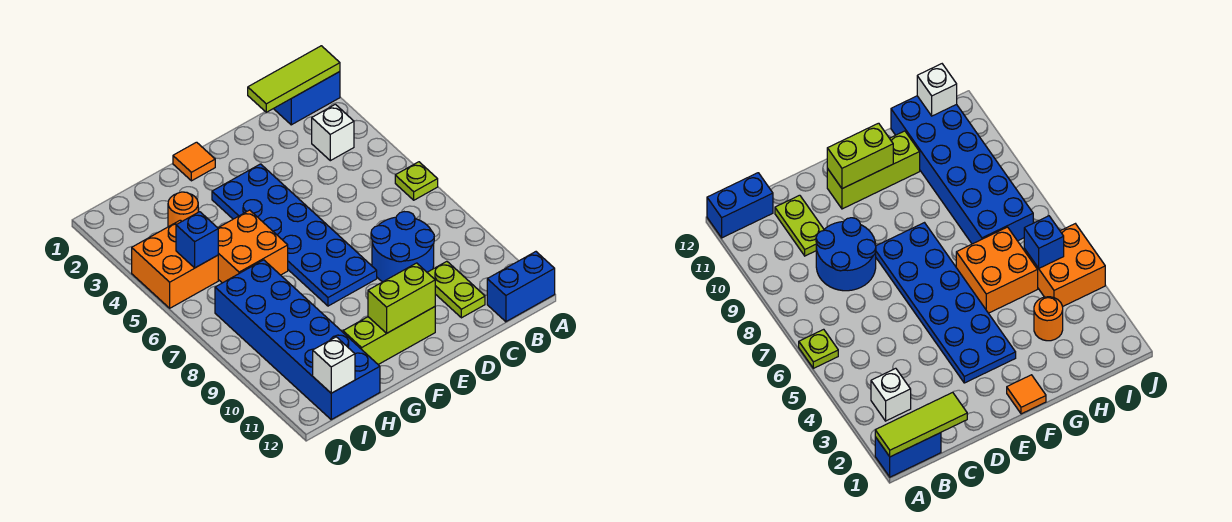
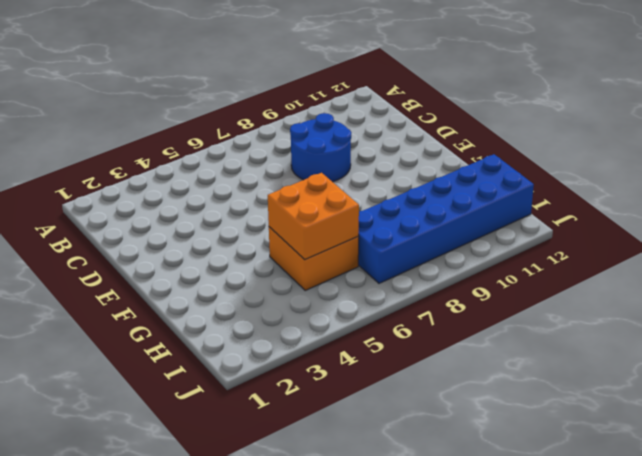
orange 2x2 brick [268,173,359,260] -> orange 2x2 brick moved to [132,220,218,308]
none -> blue 1x2 brick [274,72,340,125]
none -> lime 1x1 plate [395,162,438,200]
none -> blue 1x2 brick [487,252,555,322]

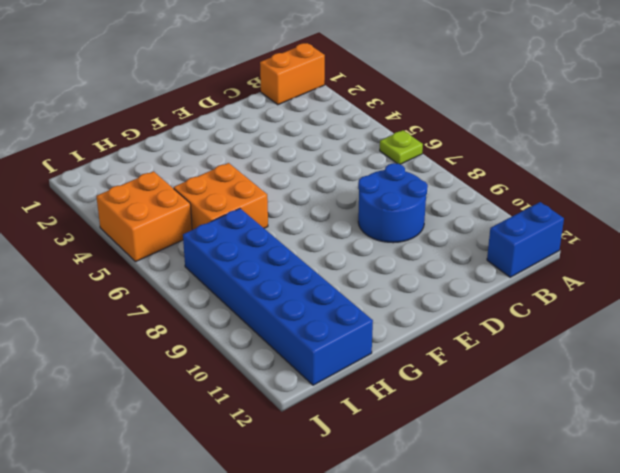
orange 1x2 brick [260,43,325,105] -> blue 1x2 brick [274,72,340,125]
none -> white 1x1 brick [312,104,354,161]
none -> lime 1x2 plate [427,261,485,318]
none -> blue 2x6 plate [212,164,377,306]

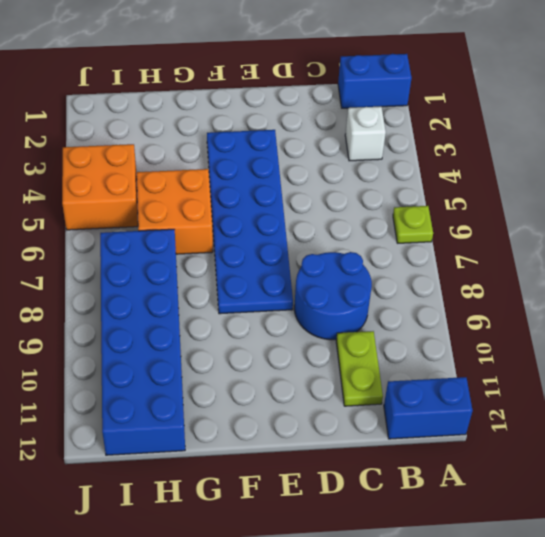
none -> lime 1x3 brick [343,307,435,364]
none -> orange 1x1 tile [173,142,215,181]
none -> orange 1x1 round brick [168,192,198,227]

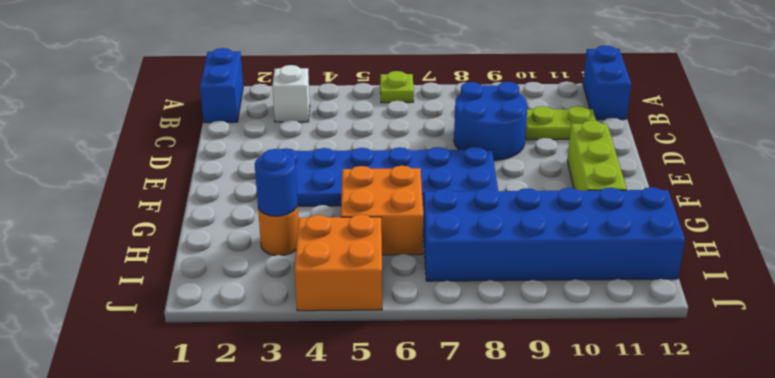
blue 1x1 round brick [255,149,298,216] -> none
none -> orange 1x1 tile [173,142,215,181]
none -> lime 1x3 tile [248,46,340,112]
none -> lime 1x2 brick [368,263,435,333]

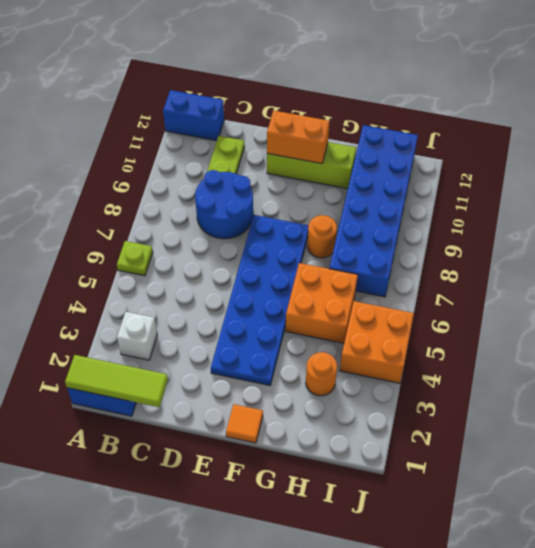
orange 1x2 brick [267,111,329,164] -> lime 1x2 brick [368,263,435,333]
orange 1x1 round brick [307,215,337,258] -> none
none -> blue 1x1 brick [176,212,218,268]
none -> white 1x1 brick [313,337,355,393]

